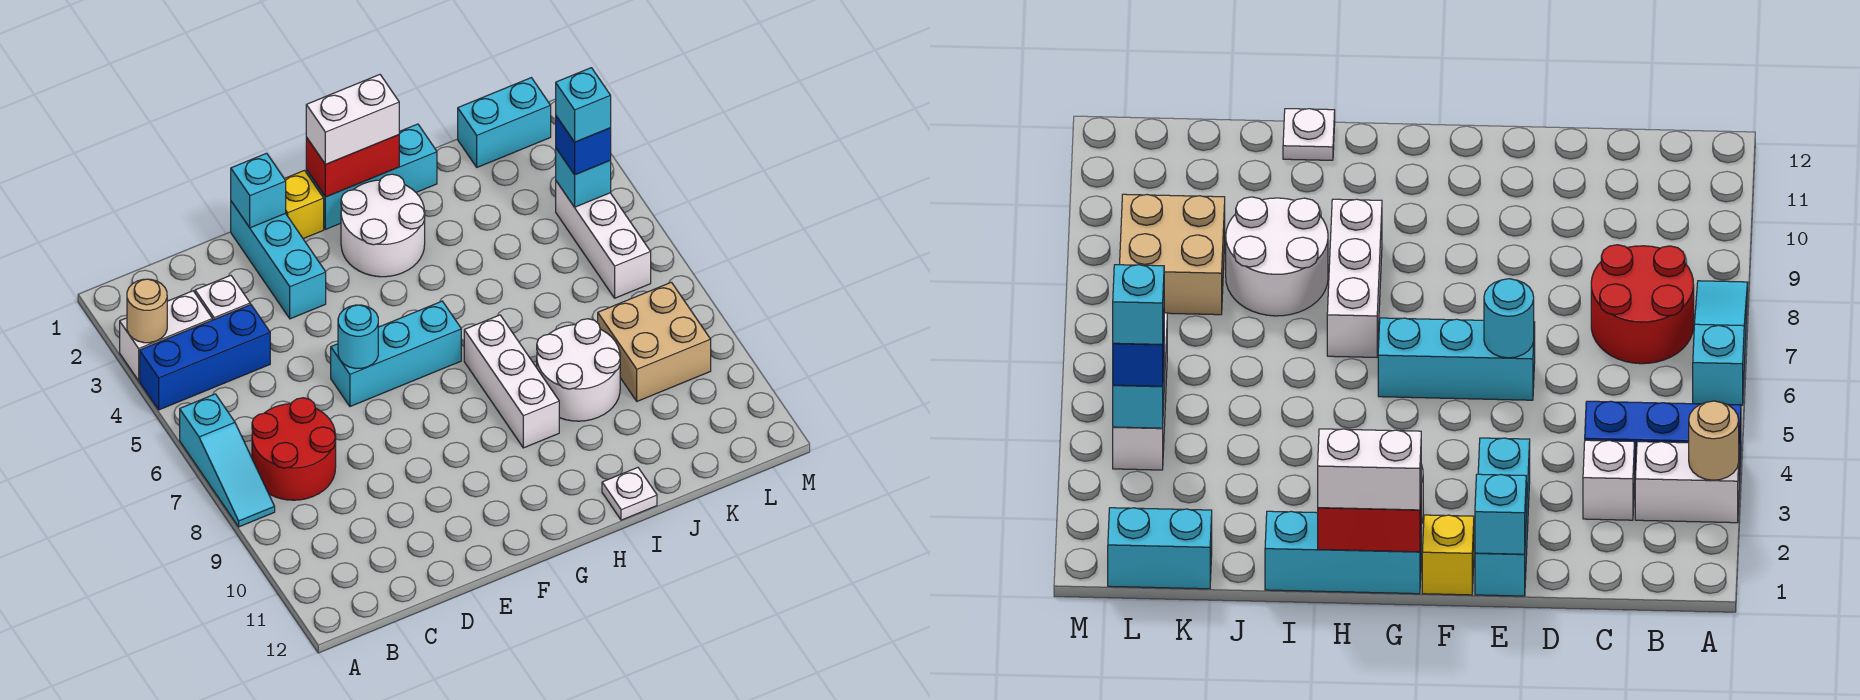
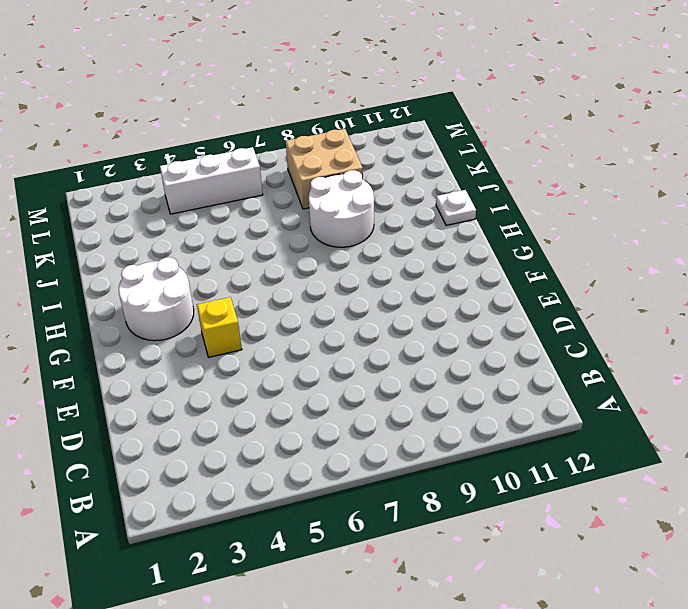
yellow 1x1 brick [197,297,242,357] -> yellow 1x1 brick moved to [285,170,324,239]
none -> white 1x2 brick [120,291,212,381]
none -> blue 1x3 brick [140,305,270,410]
none -> cyan 1x3 slope [180,394,275,527]

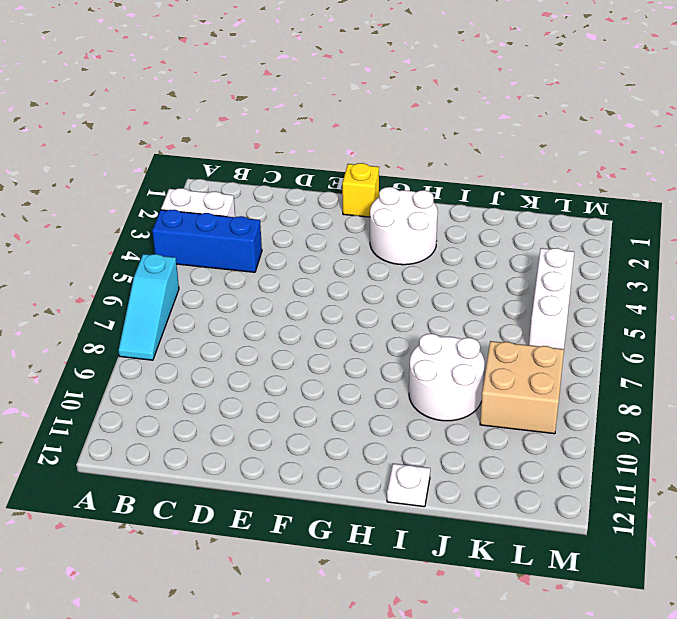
none -> red 2x2 round brick [252,398,336,500]
none -> white 1x1 brick [195,275,250,320]
none -> cyan 1x3 brick [231,201,326,319]

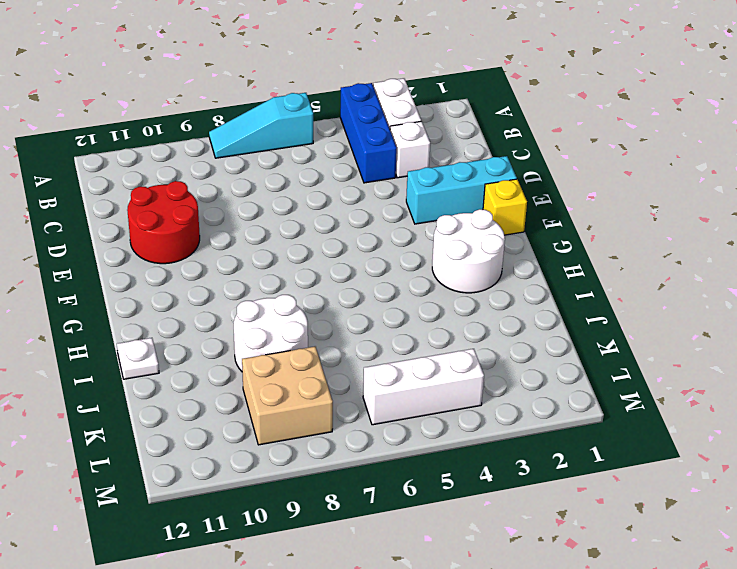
red 2x2 round brick [127,181,200,264] -> red 2x2 round brick moved to [252,398,336,500]
none -> cyan 1x3 brick [331,301,461,406]
none -> cyan 1x3 brick [306,124,437,229]
none -> white 1x3 brick [464,315,559,448]

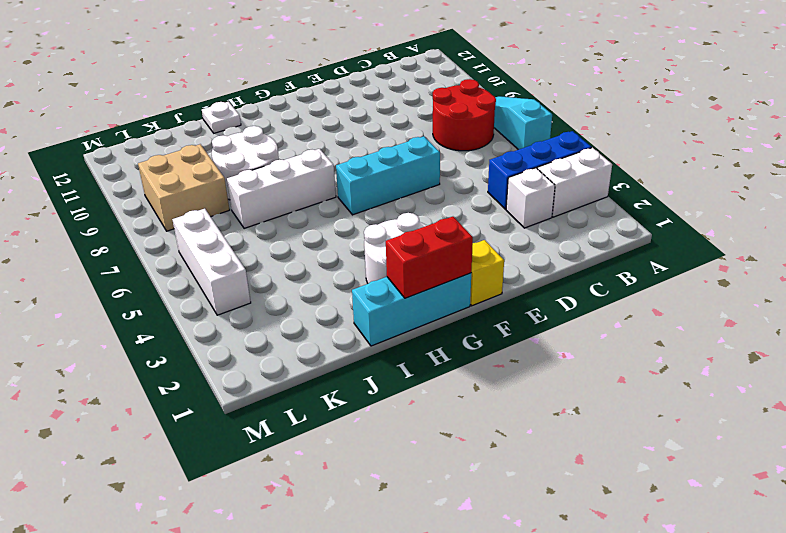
white 1x3 brick [227,149,336,228] -> white 1x3 brick turned to [464,315,559,448]
none -> cyan 1x3 brick [231,201,326,319]
none -> cyan 1x2 brick [458,78,551,167]
none -> tan 1x1 round brick [127,279,167,343]

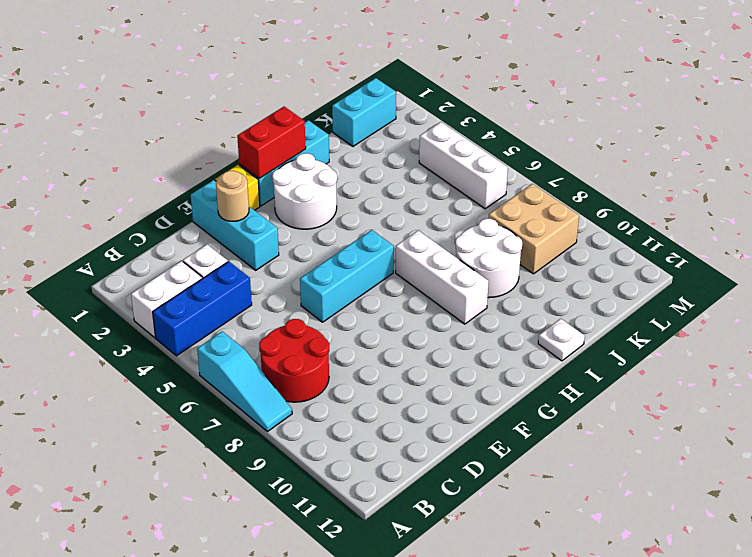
tan 1x1 round brick [216,171,249,221] -> tan 1x1 round brick moved to [127,279,167,343]
none -> cyan 1x1 brick [231,153,286,228]
none -> cyan 1x1 round brick [338,305,378,369]
none -> cyan 1x1 brick [556,149,611,207]

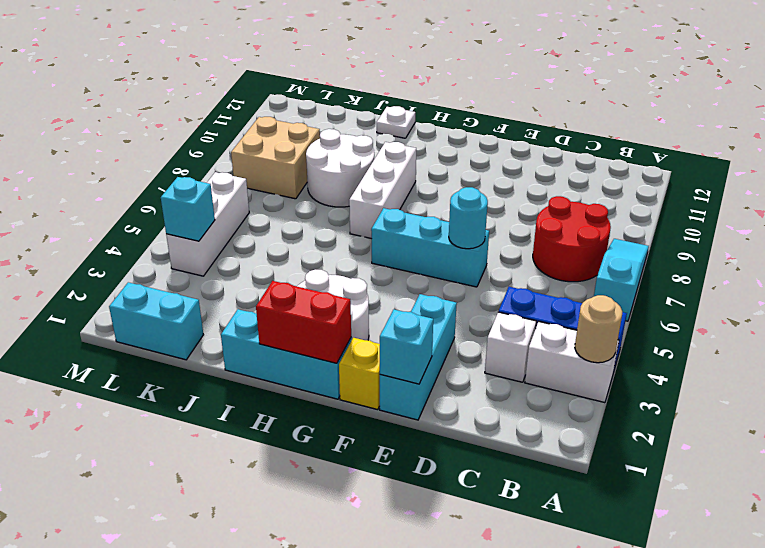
none -> white 1x2 brick [306,75,399,164]
none -> blue 1x1 brick [556,116,611,175]
none -> cyan 1x1 brick [556,68,611,142]

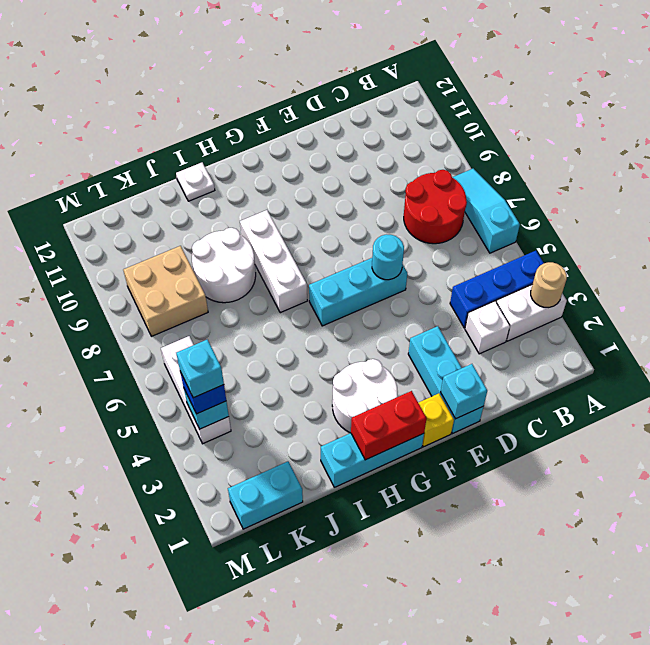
none -> white 1x2 brick [306,75,399,164]

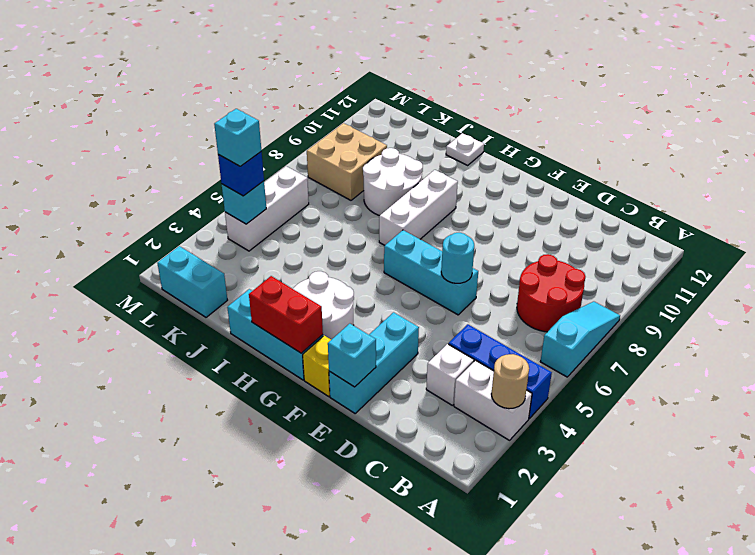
none -> white 1x2 brick [306,75,399,164]

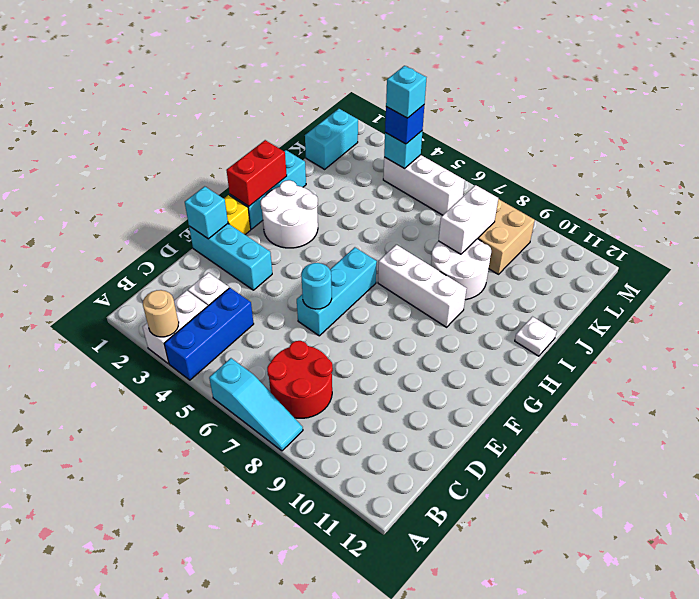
white 1x2 brick [438,185,498,254] -> white 1x2 brick moved to [306,75,399,164]

